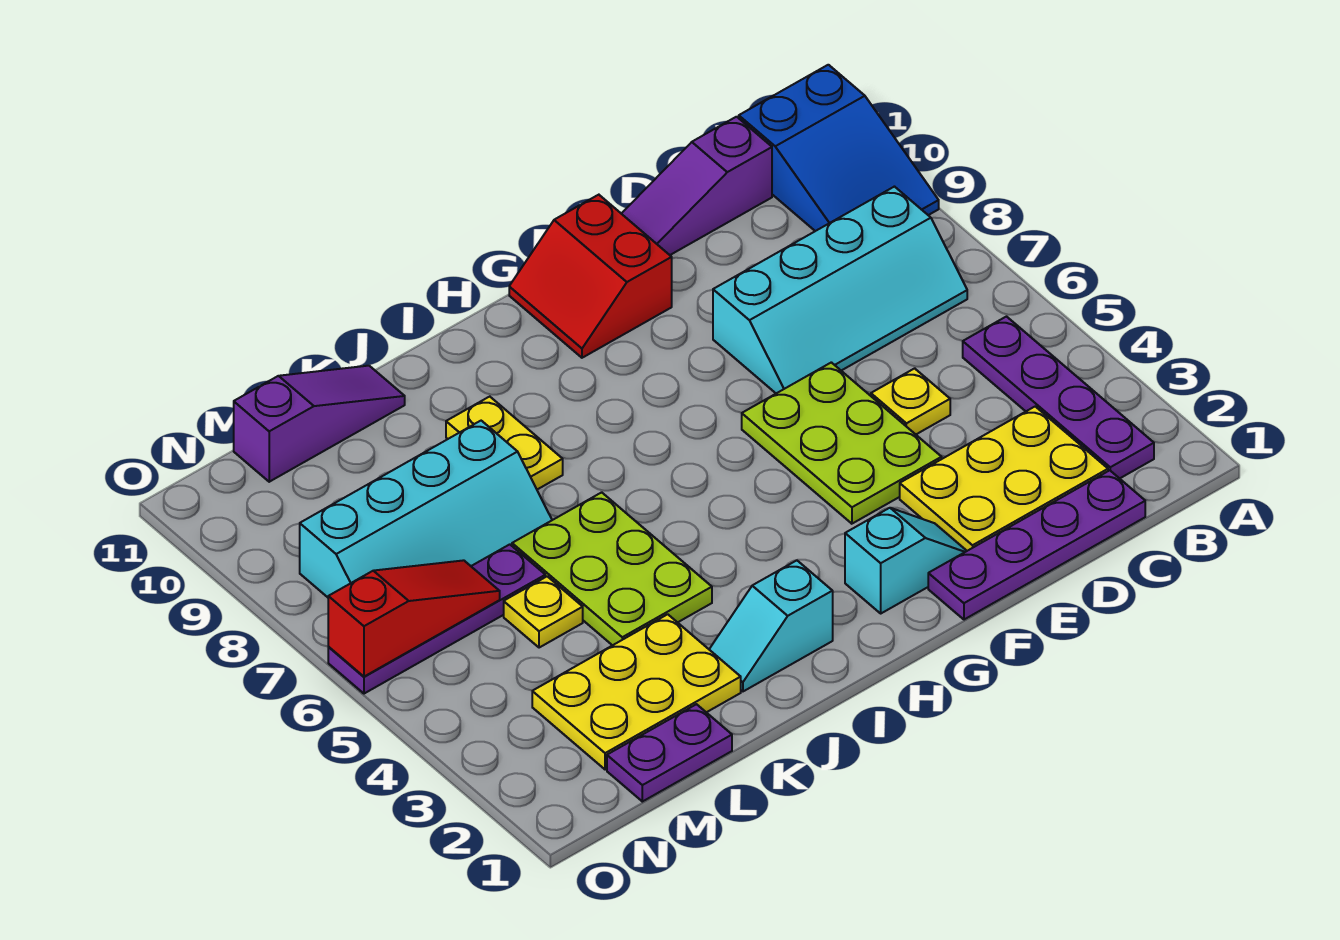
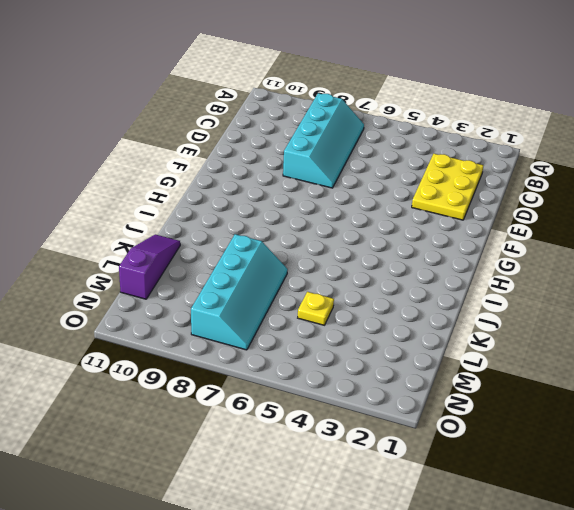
none -> blue 2x3 slope [739,65,939,231]
none -> purple 1x4 plate [963,317,1154,478]
none -> purple 1x4 plate [928,470,1145,620]

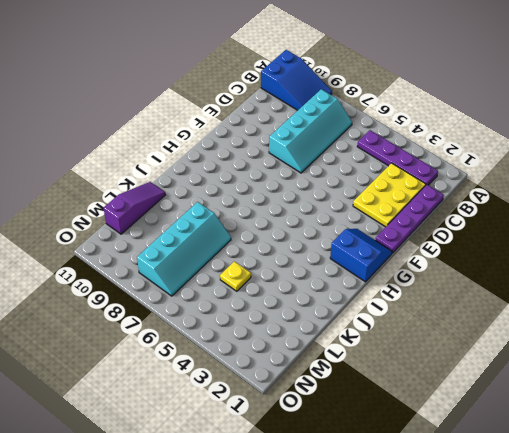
blue 2x2 slope [330,229,392,282] -> cyan 1x2 slope [845,508,966,613]
none -> purple 1x3 slope [621,117,772,255]
none -> yellow 1x1 plate [871,368,950,434]
none -> lime 2x3 plate [742,362,942,524]

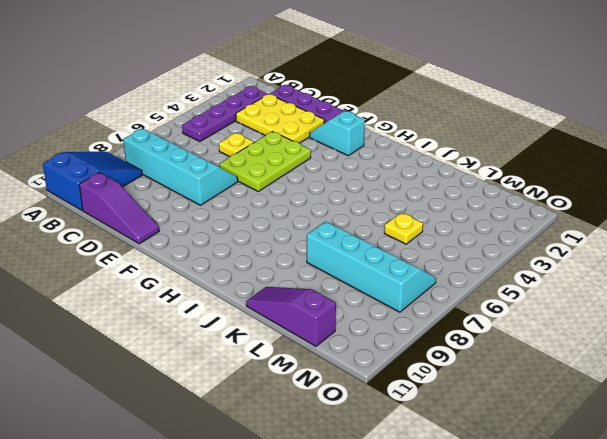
none -> red 2x2 slope [509,195,672,358]
none -> cyan 1x2 slope [709,560,833,691]
none -> lime 2x3 plate [512,492,712,645]

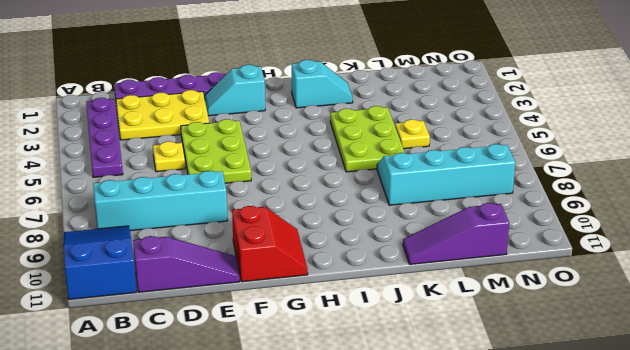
none -> yellow 1x2 plate [446,397,563,489]
none -> yellow 2x3 plate [532,614,741,770]
none -> purple 1x2 plate [607,704,732,802]

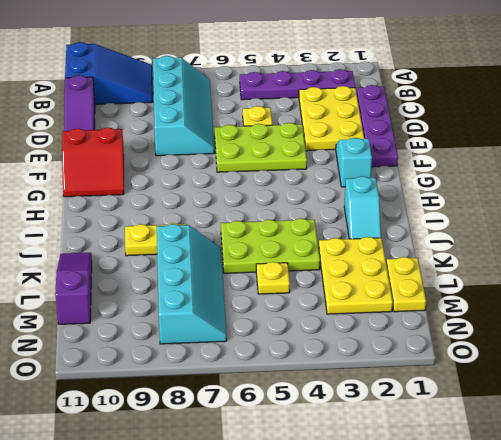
yellow 1x2 plate [386,257,426,312] -> purple 1x2 plate [607,704,732,802]
none -> purple 1x4 plate [328,544,545,694]
none -> red 1x3 slope [328,560,500,677]

